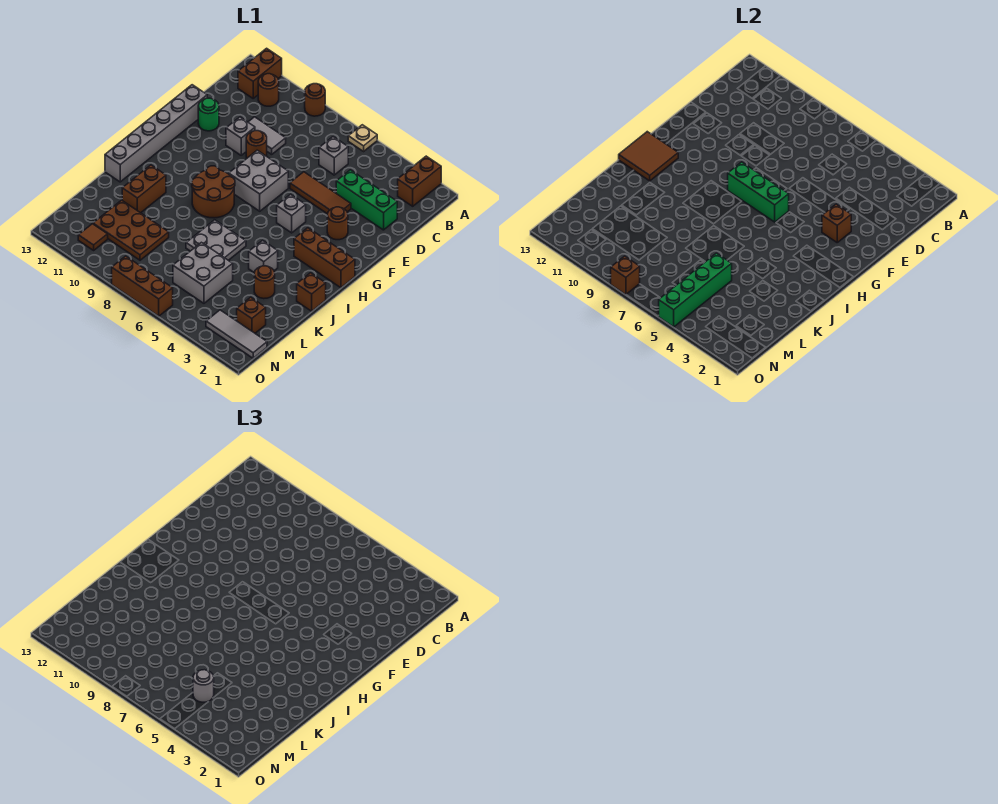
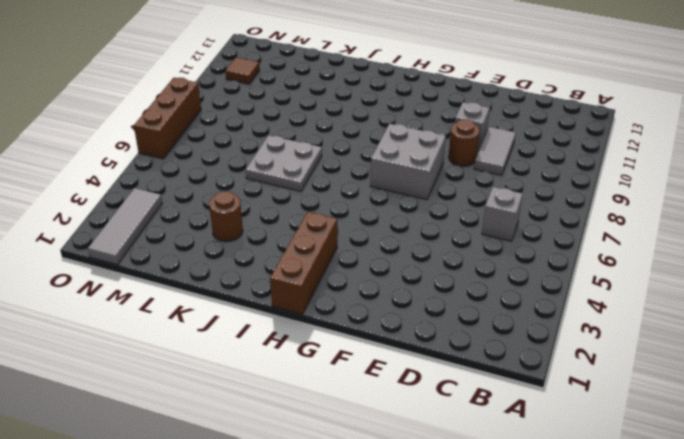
none -> brown 1x2 brick [398,156,441,206]
none -> tan 1x1 plate [348,125,377,151]
none -> brown 1x1 round brick [305,84,325,116]
none -> brown 1x2 brick [238,48,282,98]

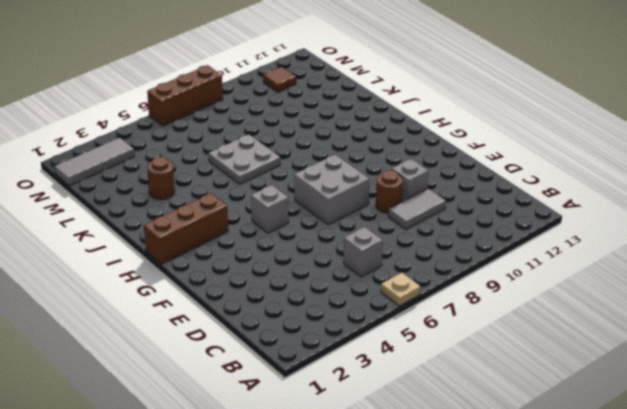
none -> brown 1x2 brick [398,156,441,206]
none -> brown 1x1 round brick [305,84,325,116]
none -> brown 1x2 brick [238,48,282,98]
none -> brown 1x1 round brick [258,74,279,106]

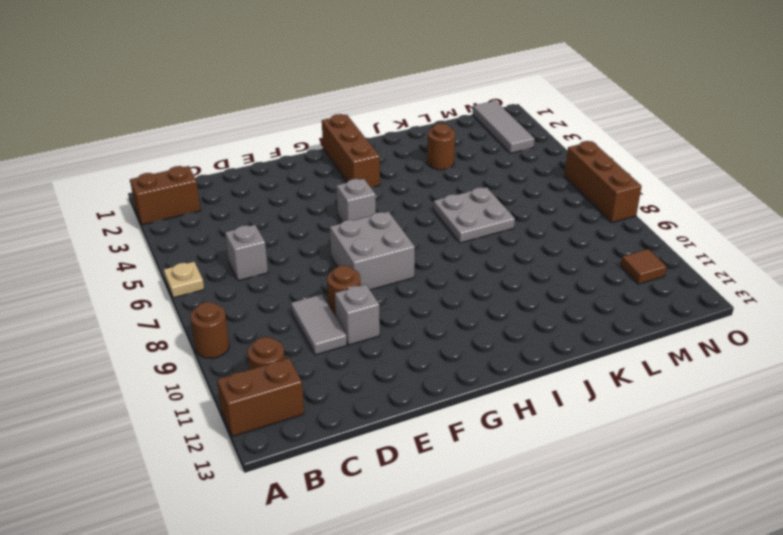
none -> green 1x3 brick [336,170,397,230]
none -> brown 1x3 tile [290,172,351,214]
none -> green 1x1 round brick [198,98,219,131]
none -> grey 1x6 brick [105,85,207,182]

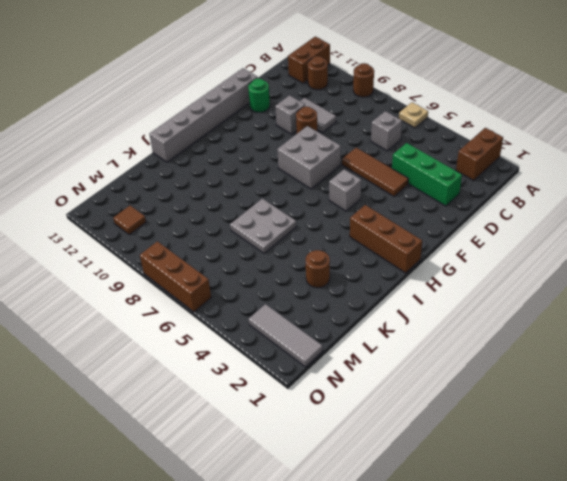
none -> brown 1x1 round brick [327,207,348,240]
none -> brown 2x2 round brick [192,166,235,218]
none -> brown 1x1 brick [297,273,326,311]
none -> grey 1x1 brick [249,241,278,272]

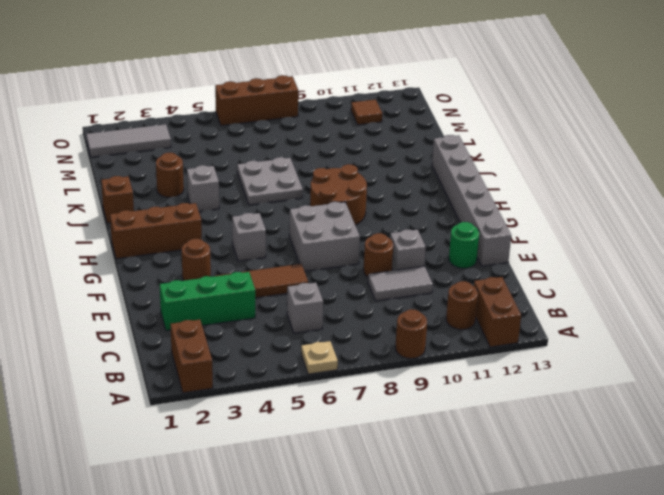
none -> brown 1x2 brick [122,165,166,213]
none -> grey 2x2 brick [173,242,233,303]
none -> brown 2x3 plate [93,200,169,260]
none -> brown 1x1 brick [237,297,266,333]

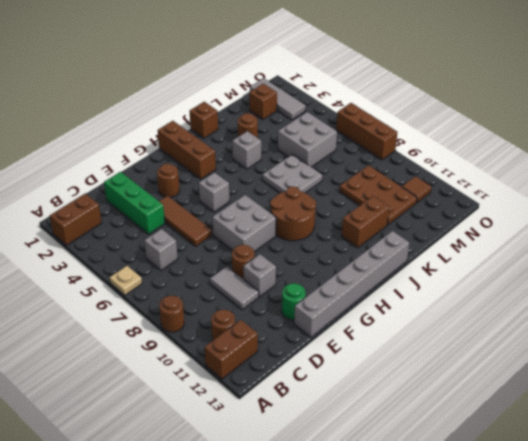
none -> brown 1x1 brick [822,204,851,242]
none -> green 1x3 brick [728,162,789,222]
none -> brown 2x2 tile [619,132,678,181]
none -> green 1x4 brick [659,253,732,327]

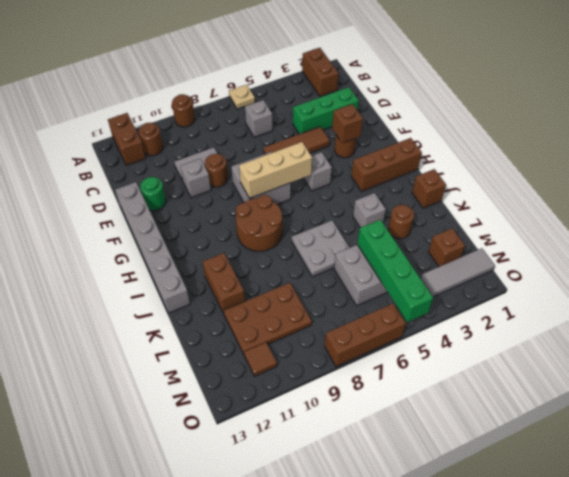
tan 1x3 brick [239,142,312,198] -> green 1x3 brick [728,162,789,222]
none -> brown 2x2 tile [619,132,678,181]
none -> brown 1x1 brick [611,256,640,295]
none -> grey 1x1 round brick [193,670,214,702]

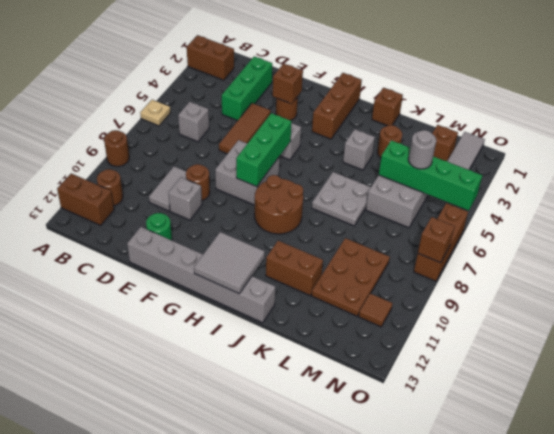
grey 2x2 tile [194,232,265,294] -> brown 2x2 tile [619,132,678,181]

